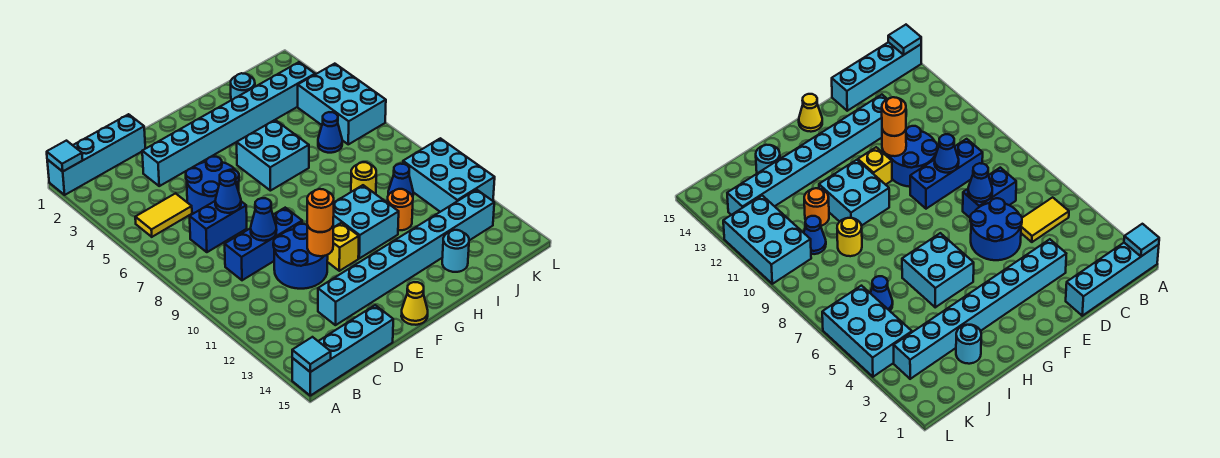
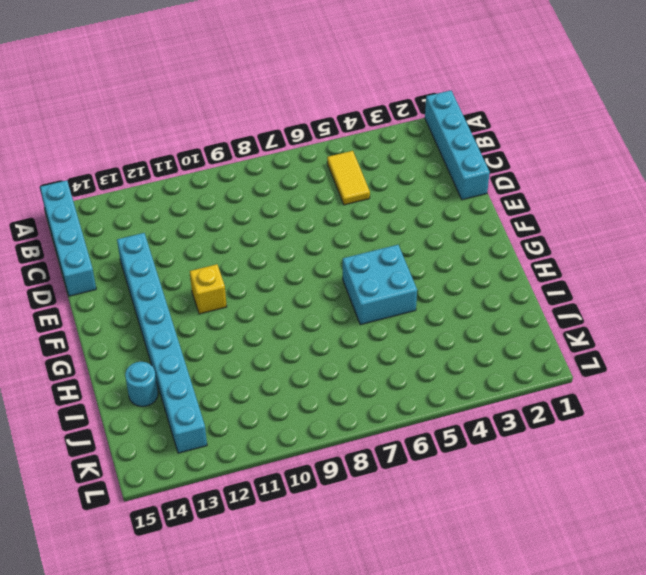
none -> blue 1x2 brick [190,201,247,252]
none -> blue 1x3 brick [225,208,302,280]
none -> cyan 1x8 brick [142,62,315,186]

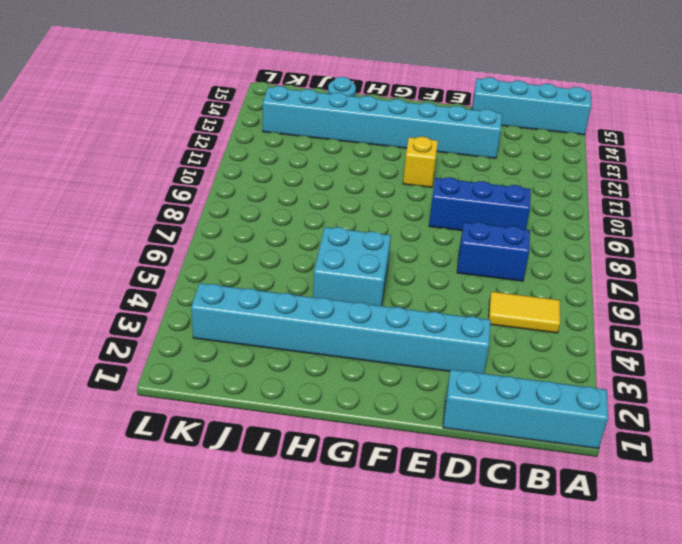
none -> blue 2x2 round brick [186,157,239,213]
none -> blue 2x2 round brick [273,224,328,289]
none -> yellow 1x1 cone [401,282,428,325]

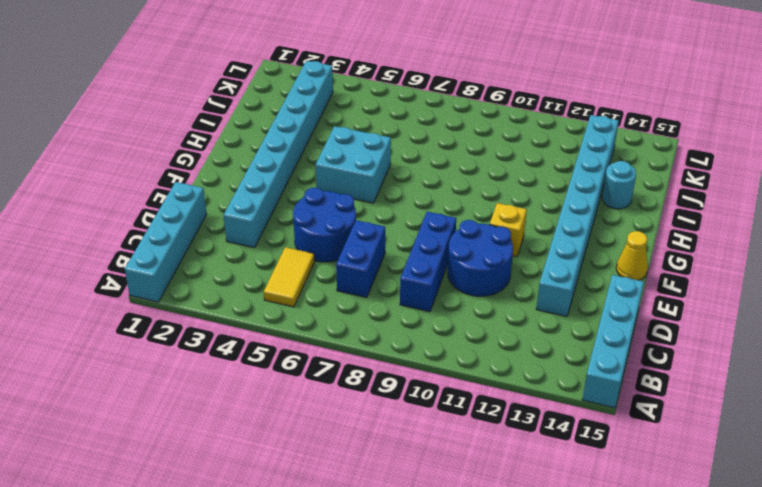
none -> cyan 2x2 brick [333,185,399,258]
none -> cyan 1x1 round brick [231,73,255,100]
none -> yellow 1x1 round brick [351,162,376,194]

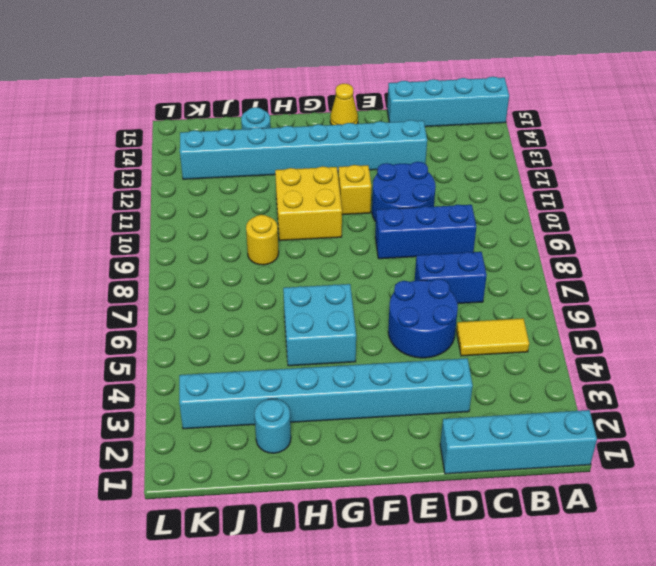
yellow 2x2 brick [275,166,342,241] -> cyan 2x2 brick [333,185,399,258]
none -> orange 1x1 round brick [387,189,413,230]
none -> blue 1x1 cone [318,112,342,153]
none -> blue 1x1 cone [388,164,413,197]

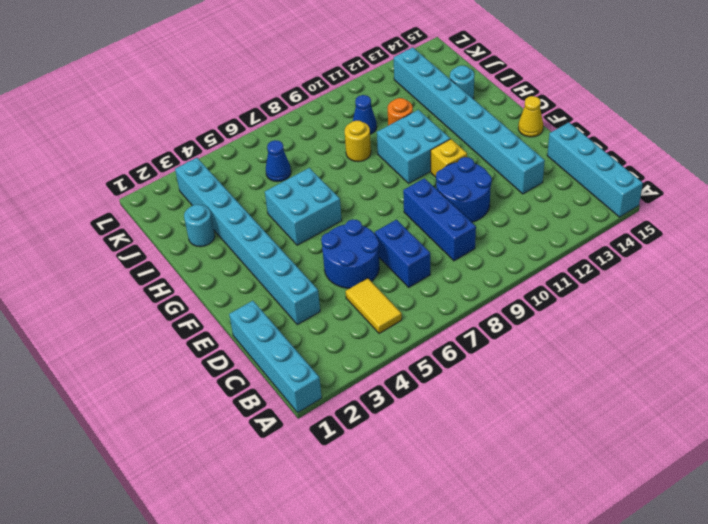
none -> cyan 2x3 brick [298,64,386,144]
none -> cyan 2x3 brick [403,138,495,212]
none -> cyan 1x1 tile [47,141,83,171]

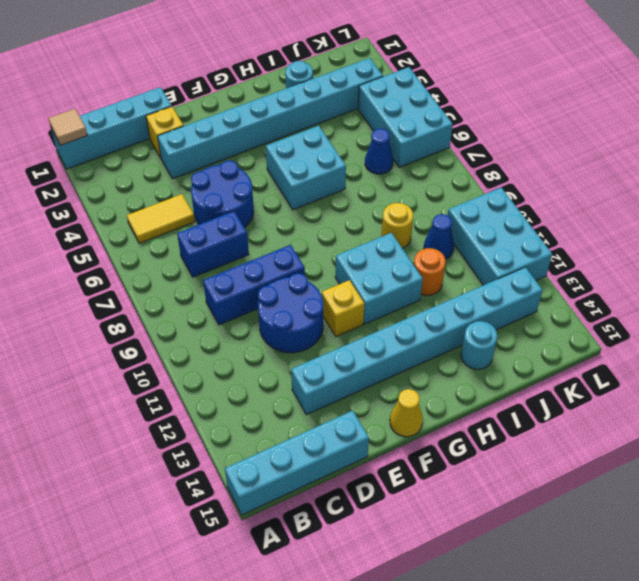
tan 1x1 tile [48,109,87,145] -> cyan 1x1 tile [47,141,83,171]
yellow 1x1 brick [146,107,183,158] -> none
none -> cyan 1x1 tile [292,337,331,372]
none -> blue 1x1 cone [215,171,241,213]
none -> blue 1x1 cone [251,198,277,241]

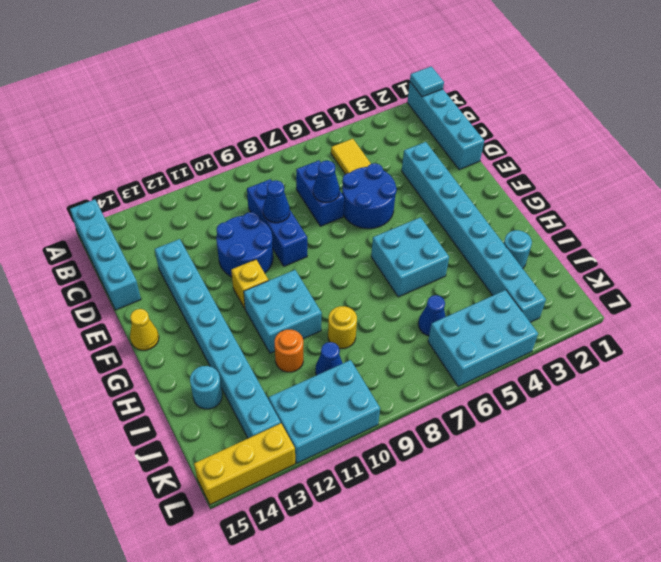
yellow 1x3 brick [194,423,295,505] -> none
none -> cyan 1x1 tile [292,337,331,372]
none -> orange 1x1 round brick [307,225,333,256]
none -> orange 1x1 round brick [307,189,334,232]

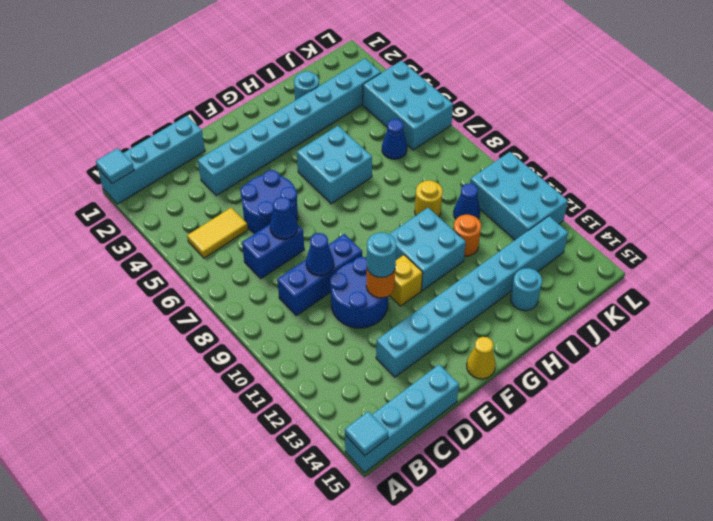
cyan 1x1 round brick [367,232,396,277] -> orange 1x1 round brick [307,189,334,232]

